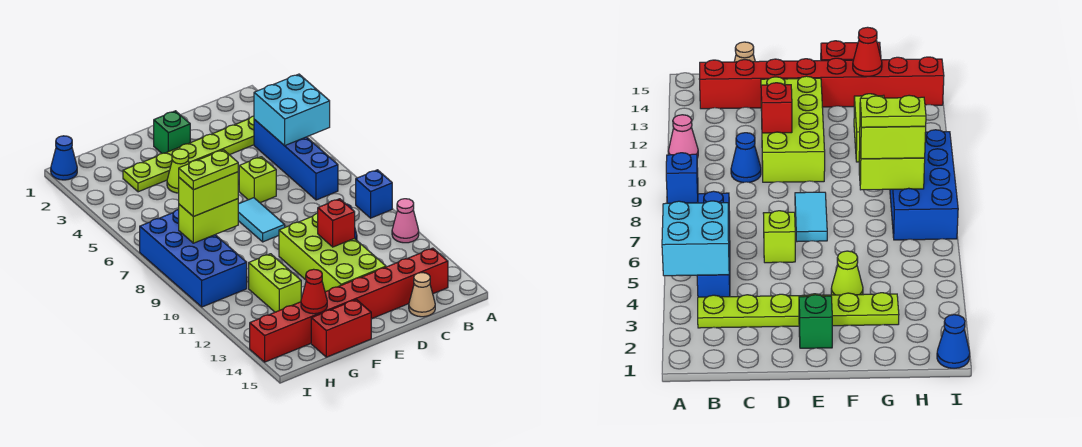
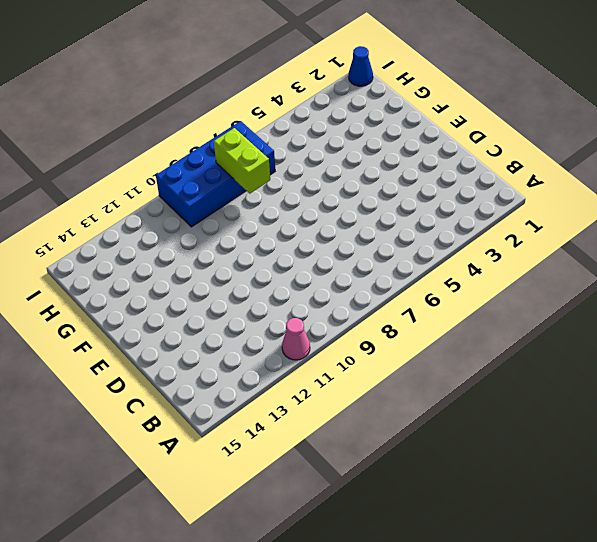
none -> blue 1x1 brick [356,170,392,218]
none -> lime 1x6 plate [123,116,254,192]
none -> blue 1x4 brick [254,119,338,200]

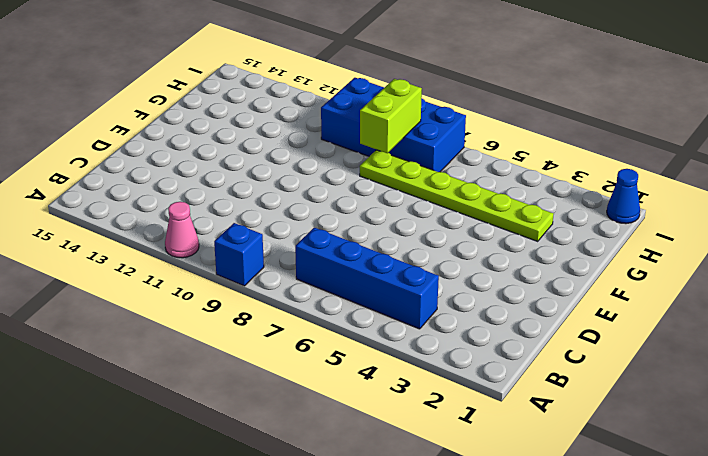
lime 1x6 plate [360,150,554,241] -> lime 1x6 plate turned to [123,116,254,192]
none -> red 1x8 brick [250,248,448,362]
none -> blue 1x1 cone [731,133,761,183]
none -> tan 1x1 cone [409,273,435,317]

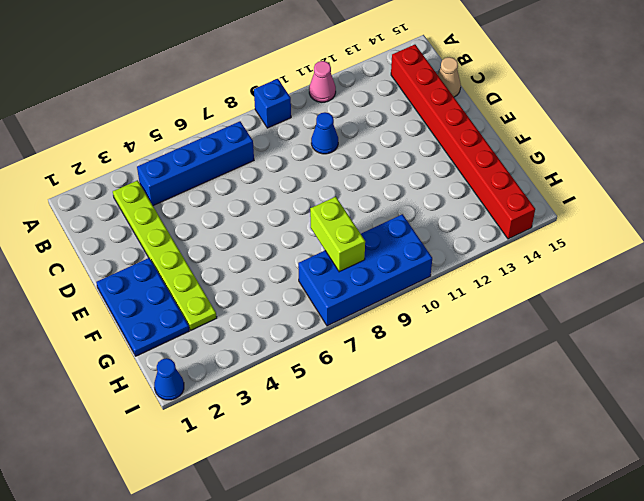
blue 2x3 plate [96,258,189,356] -> green 1x1 brick [154,111,190,153]
none -> lime 1x1 brick [239,157,276,203]
none -> lime 2x4 brick [279,213,386,292]
none -> cyan 1x2 tile [238,198,285,242]

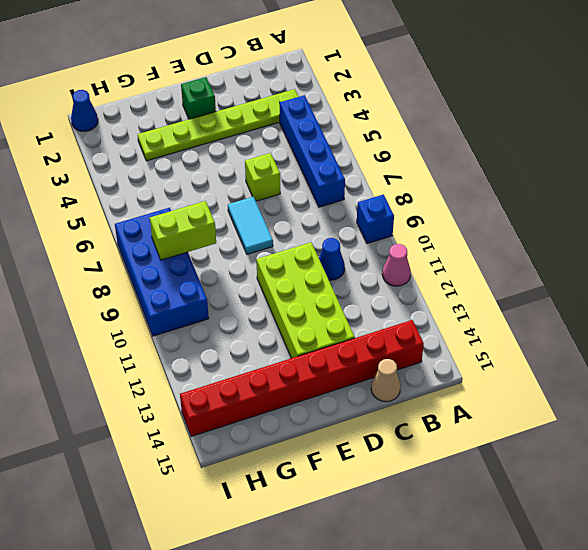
none -> lime 1x1 cone [167,149,189,193]
none -> red 1x2 brick [311,299,371,357]
none -> lime 1x2 brick [249,254,301,312]

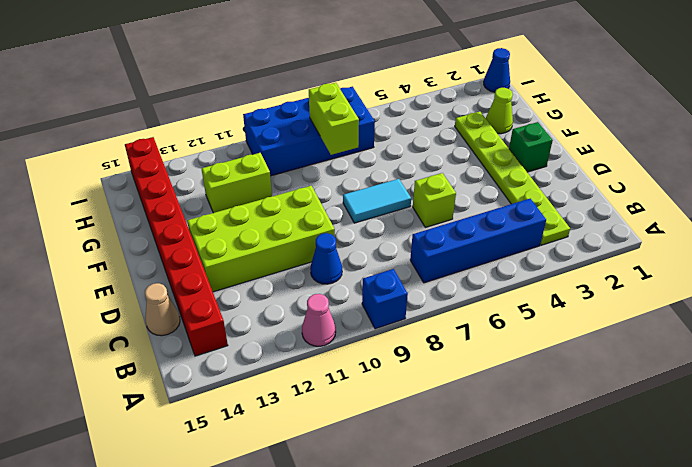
lime 1x1 cone [486,88,513,134] -> lime 1x1 cone moved to [167,149,189,193]
none -> red 1x2 brick [311,299,371,357]
none -> cyan 2x2 brick [254,74,330,146]
none -> red 1x1 brick [318,199,355,247]

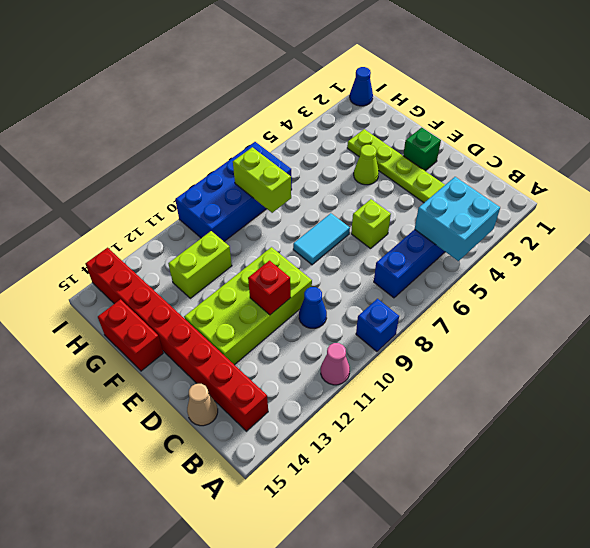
none -> red 1x1 cone [301,269,327,314]
none -> lime 1x2 brick [179,172,238,217]
none -> lime 1x2 plate [179,150,238,190]

